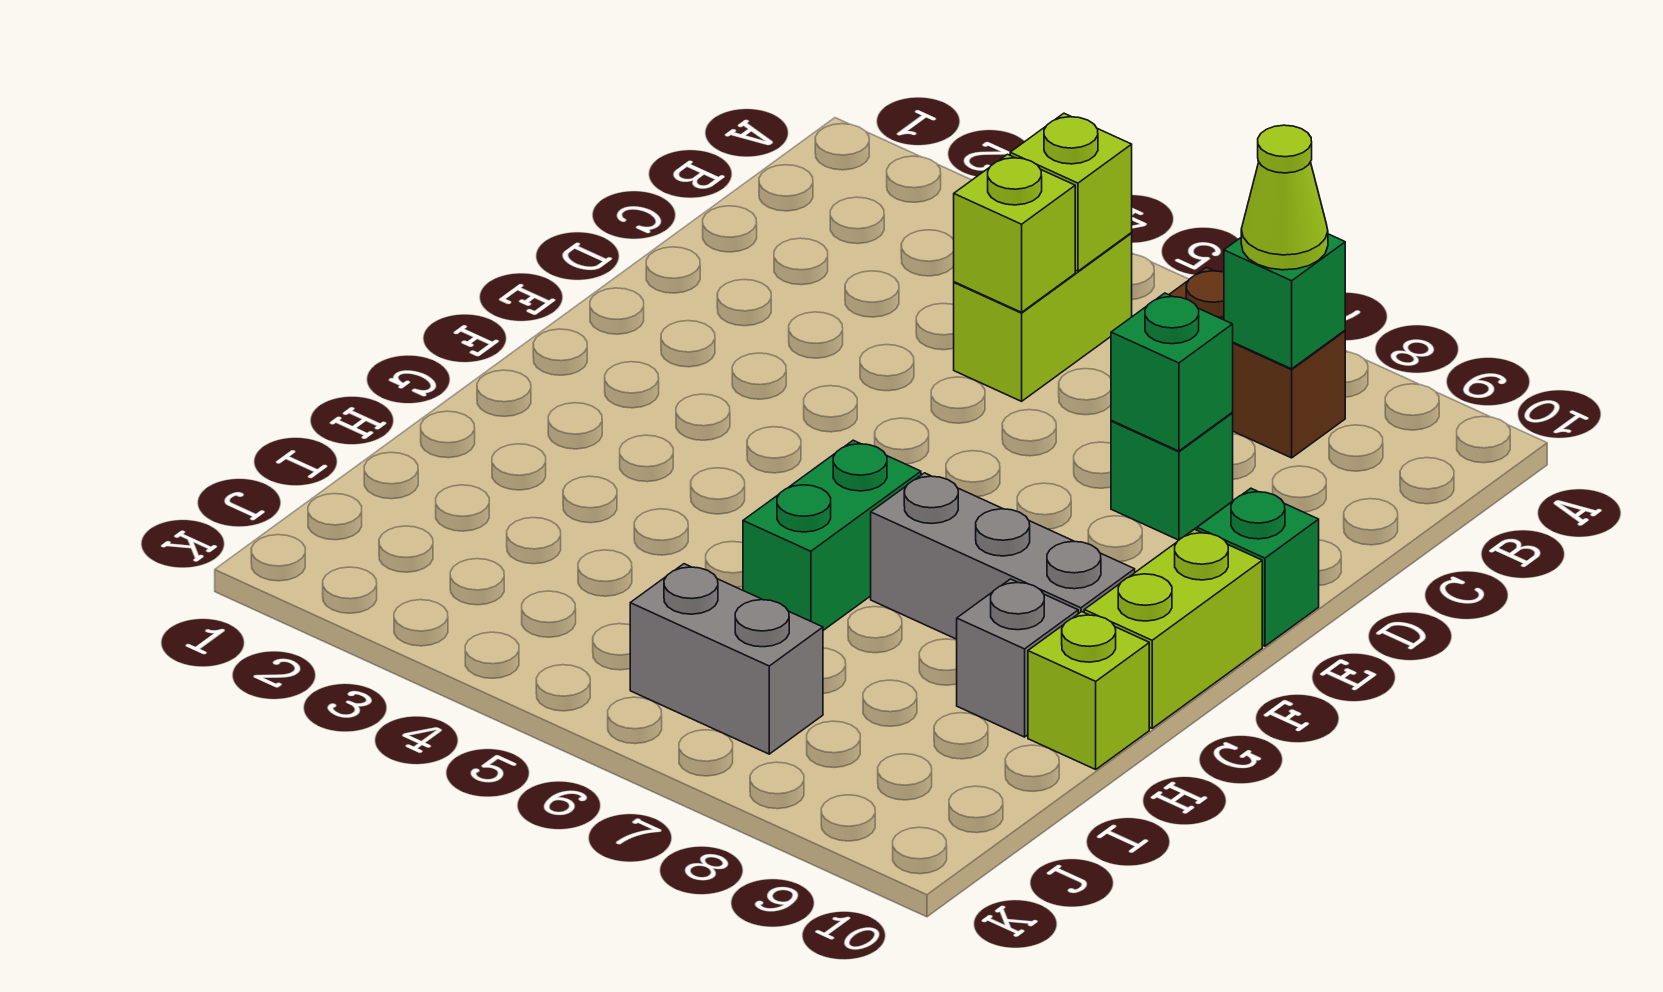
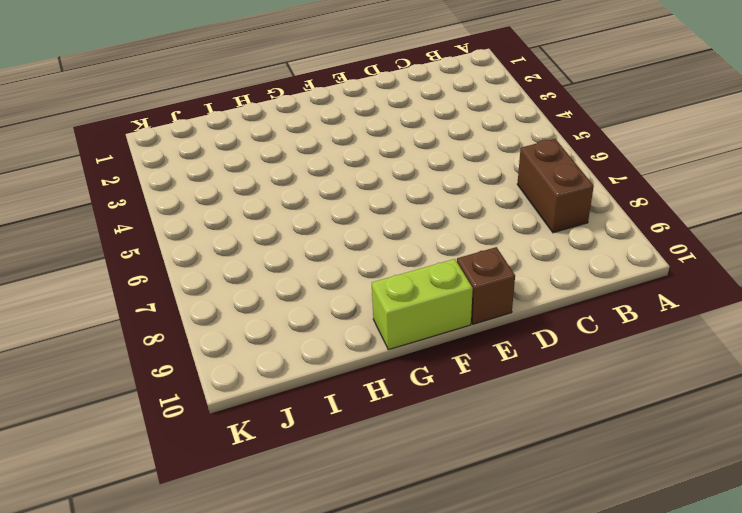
brown 1x1 brick [457,247,515,324] -> green 1x1 brick [1197,488,1319,646]
none -> lime 1x2 brick [954,233,1132,401]
none -> green 1x1 brick [1111,413,1233,540]
none -> green 1x2 brick [743,440,921,630]

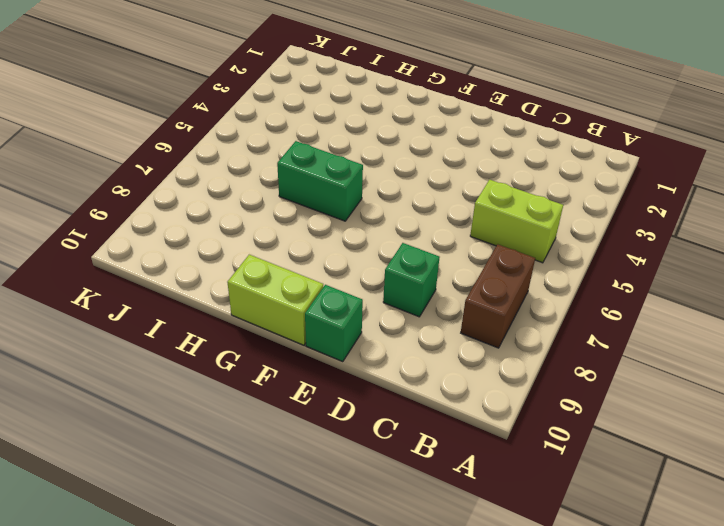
none -> grey 1x3 brick [871,473,1135,639]
none -> grey 1x1 brick [957,579,1078,737]
none -> lime 1x1 brick [1028,612,1149,769]

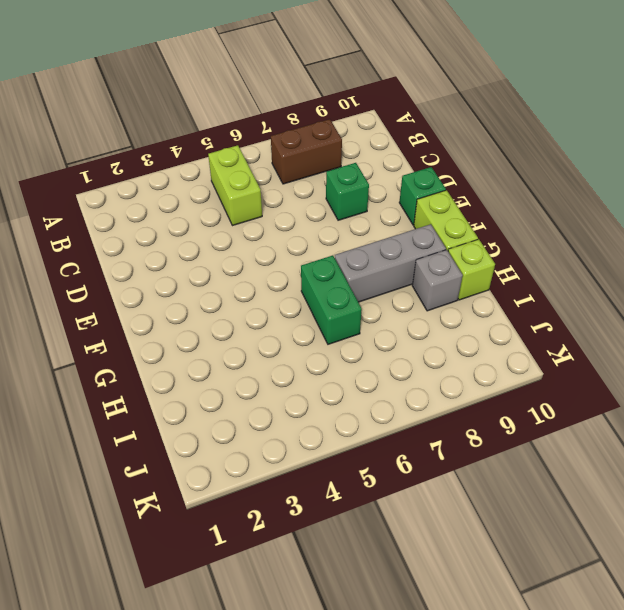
none -> grey 1x2 brick [630,564,823,754]
none -> lime 1x1 brick [1010,113,1132,271]
none -> green 1x1 brick [1224,234,1345,369]

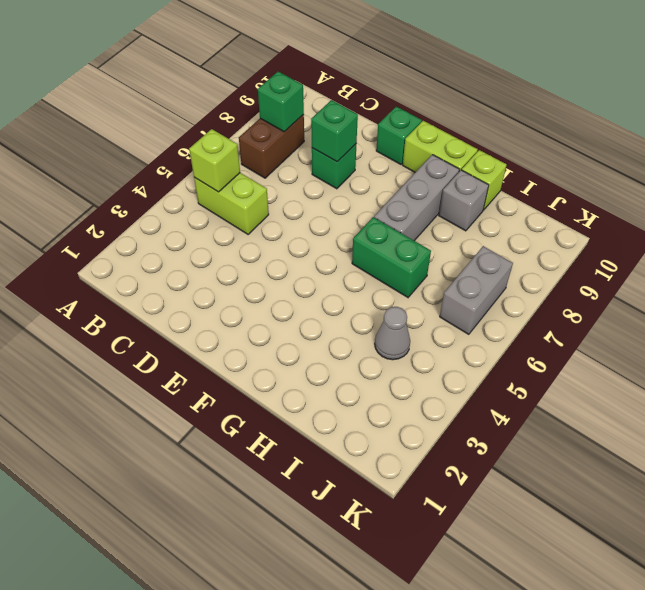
grey 1x1 cone [375,307,410,360] -> none
none -> lime 1x1 brick [954,154,1075,312]
none -> lime 1x1 cone [1241,125,1328,270]

